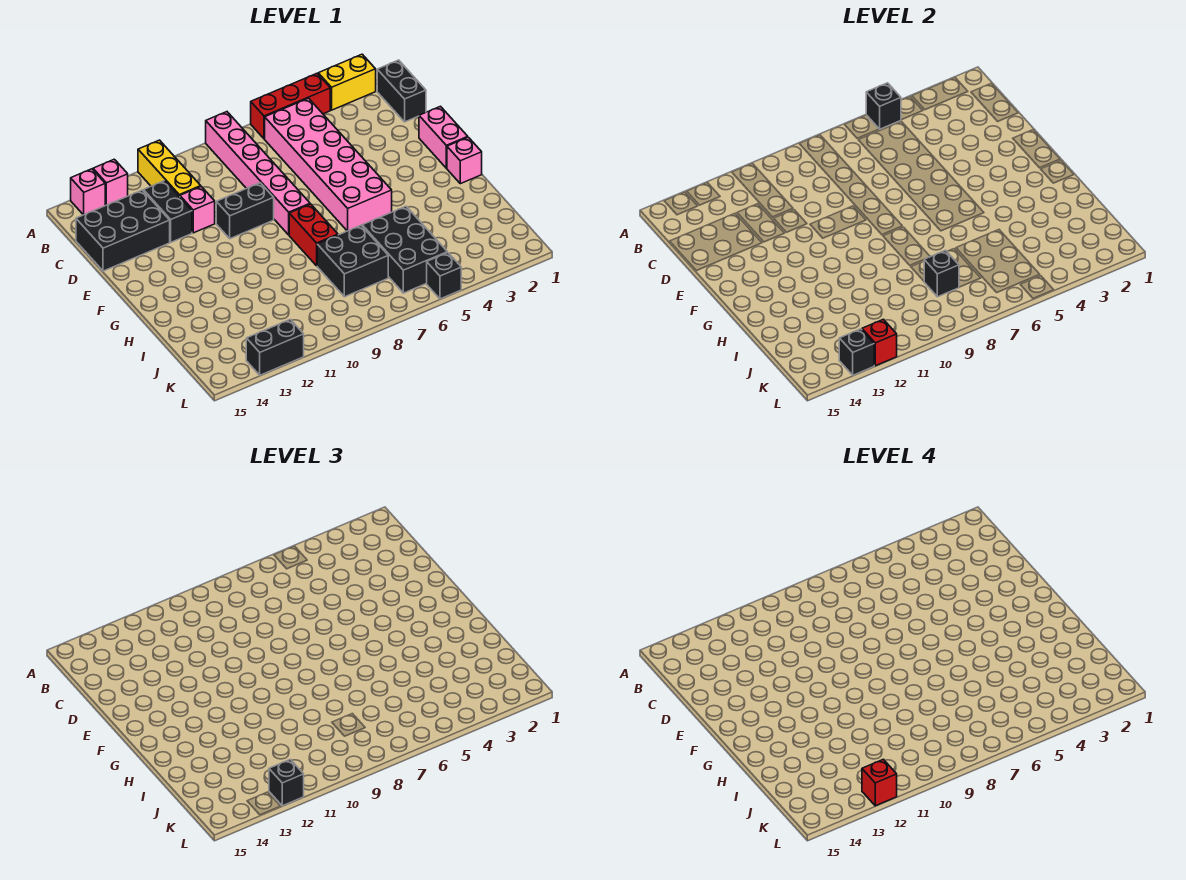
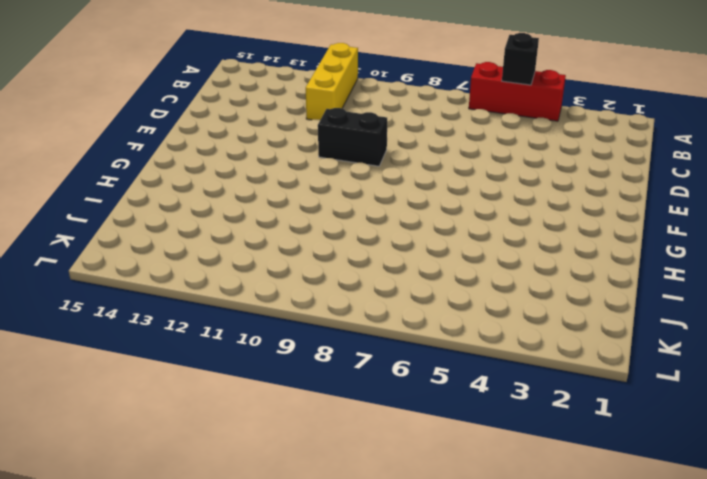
none -> yellow 1x2 brick [318,54,376,110]
none -> pink 1x6 brick [206,112,310,235]
none -> pink 1x1 brick [93,159,128,205]

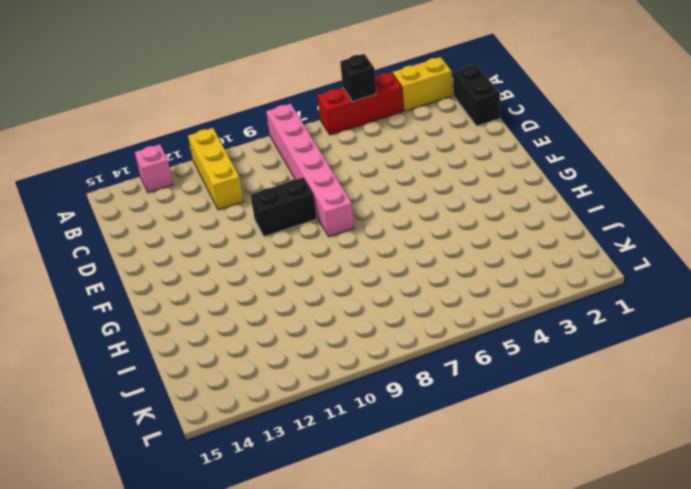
none -> pink 1x1 brick [71,169,105,215]
none -> pink 2x6 brick [265,98,392,231]
none -> black 1x2 brick [143,181,192,242]

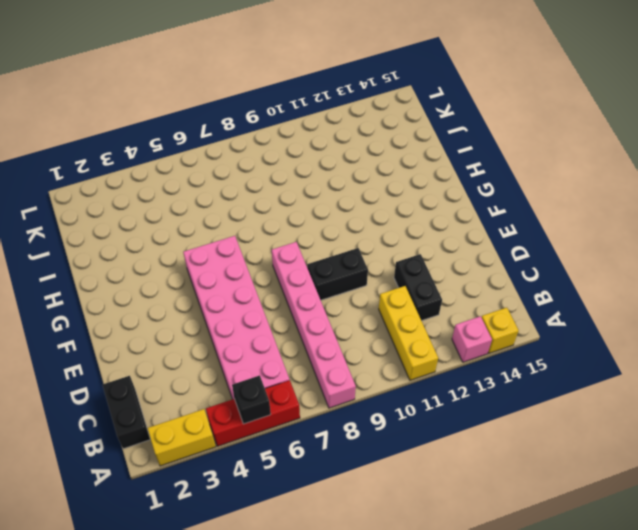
yellow 1x1 brick [482,308,519,353] -> pink 1x1 brick [71,169,105,215]
none -> black 2x3 brick [76,190,170,271]
none -> pink 1x1 brick [180,187,215,233]
none -> pink 1x2 brick [419,106,468,168]

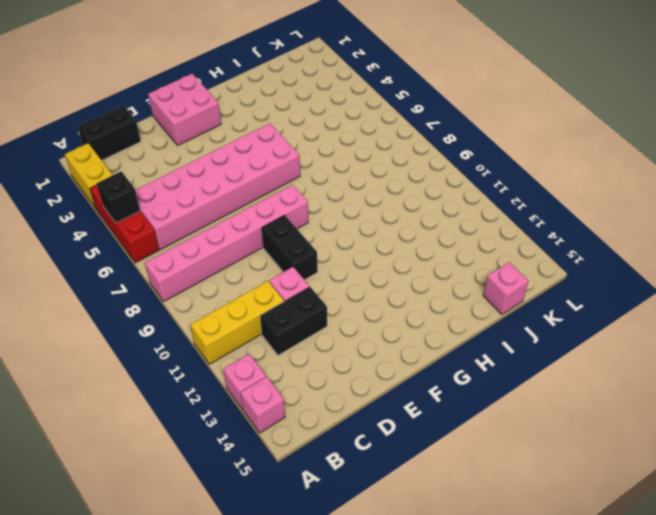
pink 2x2 brick [148,74,221,145] -> pink 1x2 brick [419,106,468,168]
pink 1x1 brick [483,262,528,314] -> pink 1x1 brick moved to [447,137,482,184]
none -> black 2x3 brick [76,190,170,271]
none -> red 1x2 brick [289,204,338,266]
none -> black 2x3 brick [362,206,447,293]

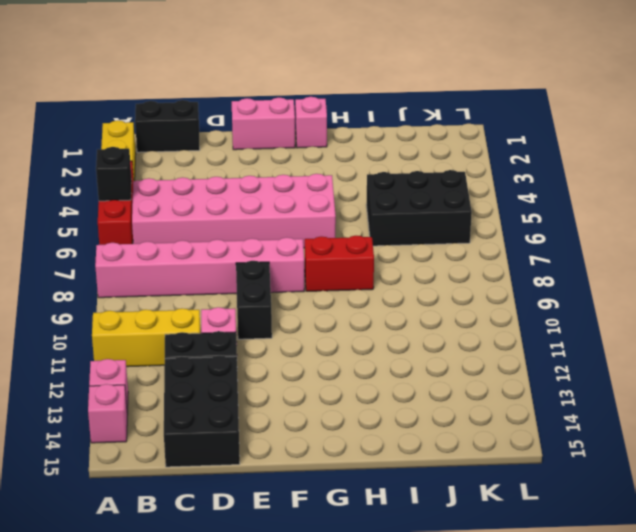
none -> black 2x2 brick [317,226,388,297]
none -> black 1x1 brick [427,253,461,299]
none -> black 1x2 brick [246,319,304,375]

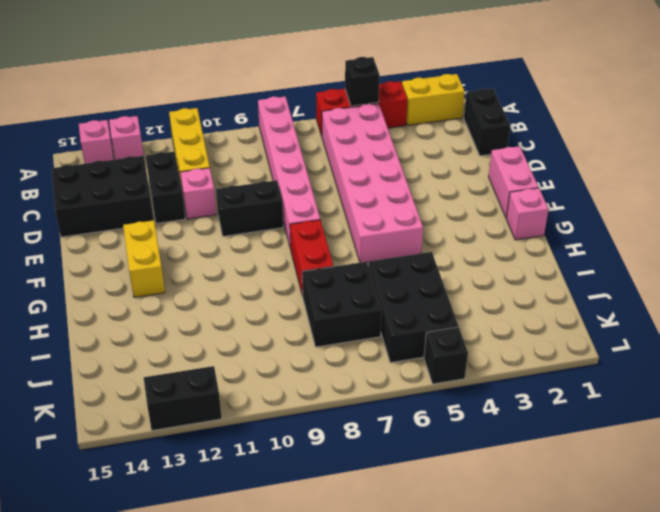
yellow 1x2 brick [123,220,165,297] -> none
none -> black 1x1 brick [924,250,959,297]
none -> red 1x1 brick [862,319,897,366]
none -> black 1x1 brick [839,329,874,375]

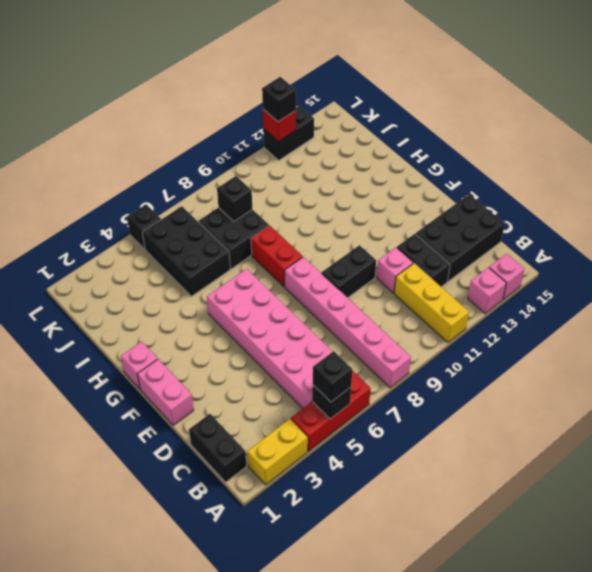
black 1x1 brick [313,351,352,402] -> black 1x1 brick moved to [839,329,874,375]
none -> red 1x1 brick [862,759,897,806]

